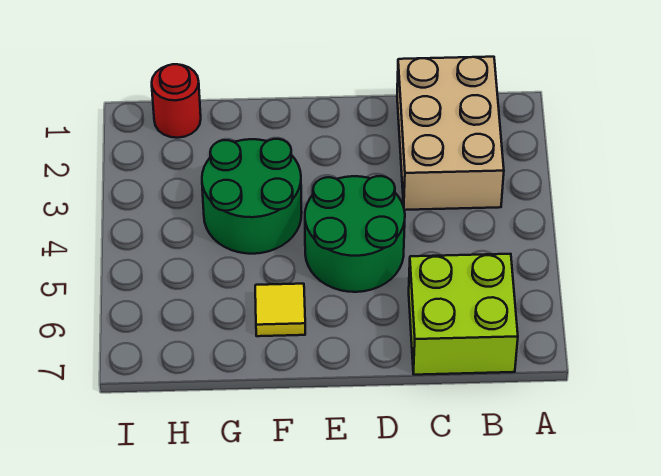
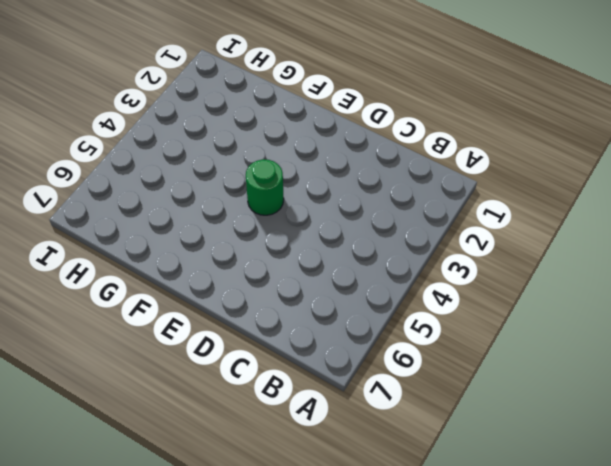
green 1x1 round brick [246,159,284,215] -> green 2x2 round brick [305,176,405,292]
none -> tan 2x3 brick [397,57,504,210]
none -> lime 2x2 brick [409,254,518,375]

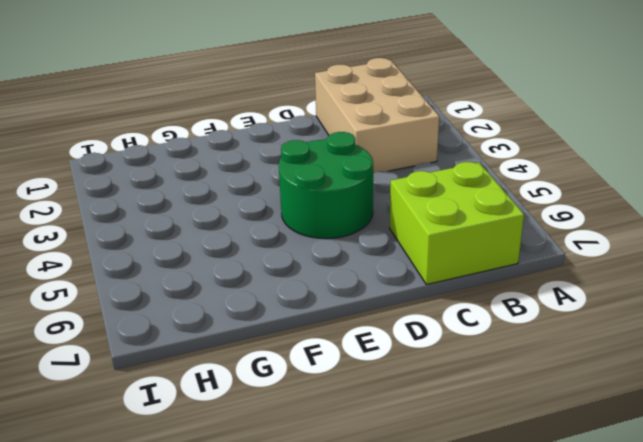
none -> green 2x2 round brick [202,139,302,254]
none -> yellow 1x1 tile [255,284,305,336]

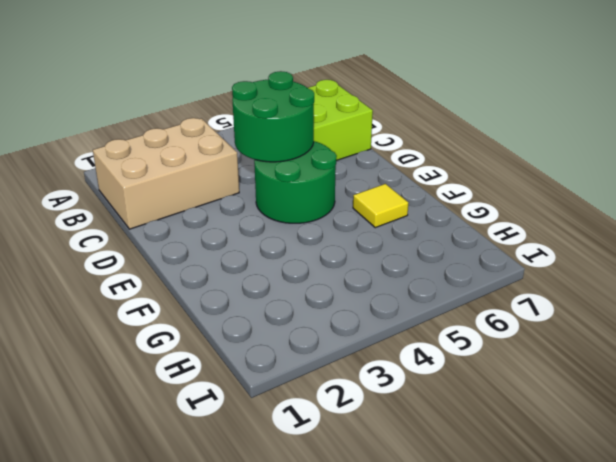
green 2x2 round brick [232,71,314,162] -> green 2x2 round brick moved to [202,139,302,254]
none -> red 1x1 round brick [152,64,201,138]

